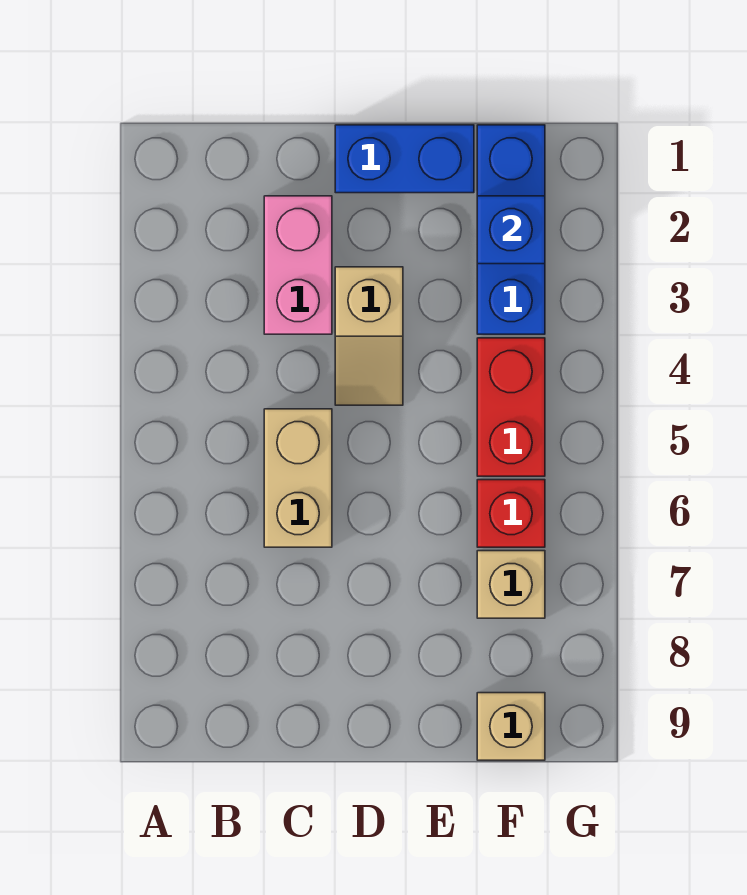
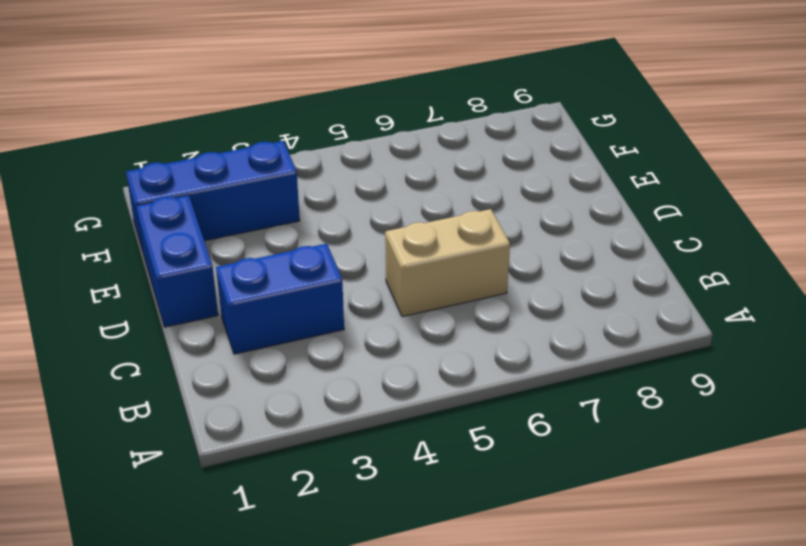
blue 1x2 brick [216,244,344,354] -> pink 1x2 brick [264,196,332,334]
none -> tan 1x2 slope [335,267,403,405]
none -> red 1x2 brick [477,338,545,476]

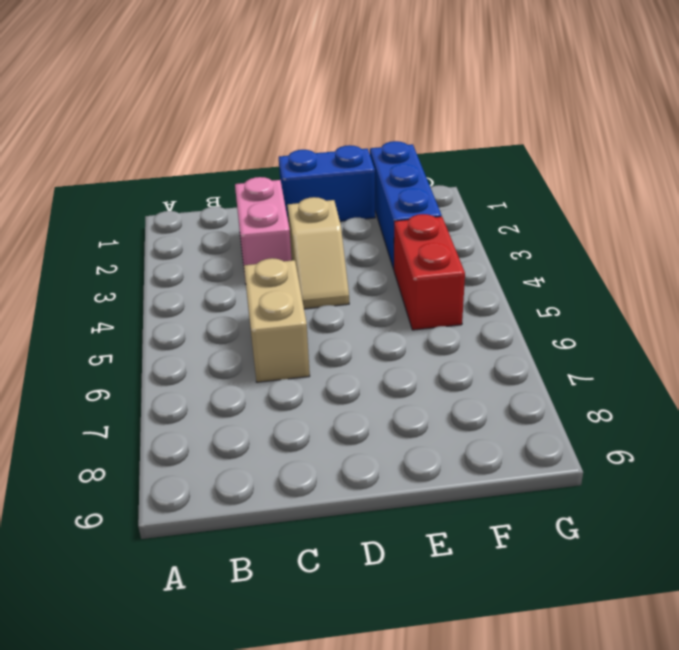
none -> red 1x1 brick [477,480,545,547]
none -> tan 1x1 brick [477,551,545,618]

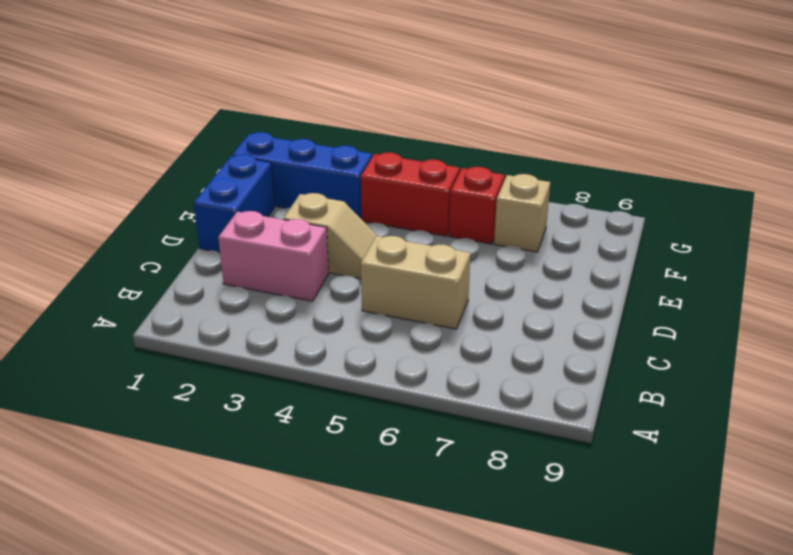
none -> tan 1x1 brick [477,693,545,760]
none -> blue 1x1 brick [477,196,545,264]

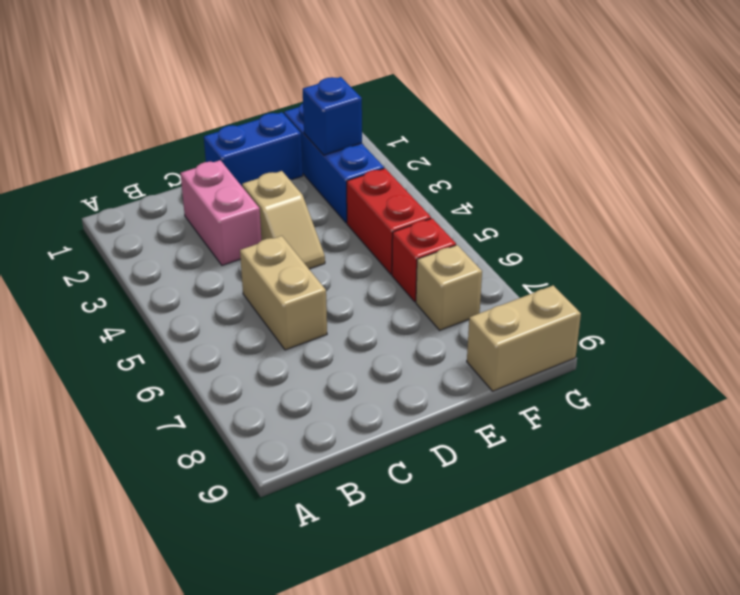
tan 1x2 brick [467,285,581,391] -> tan 1x1 brick [477,693,545,760]

